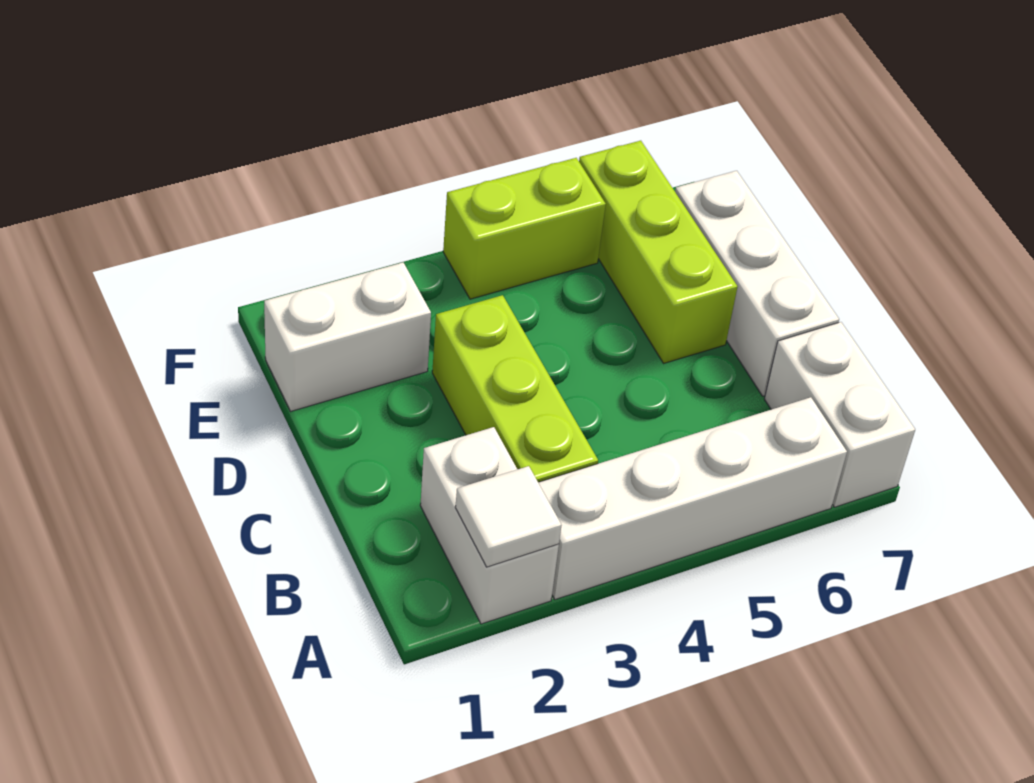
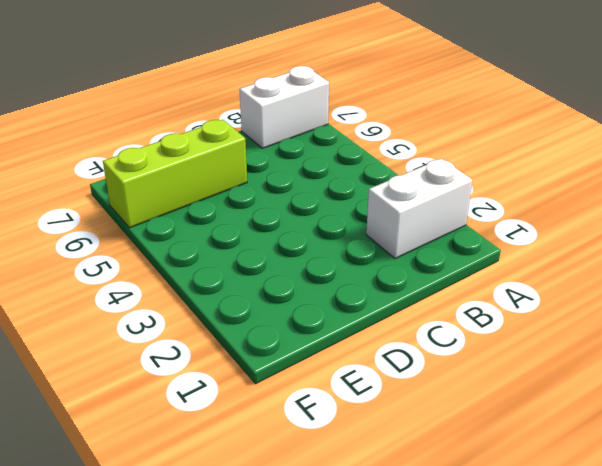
none -> white 1x4 brick [538,397,847,600]
none -> lime 1x3 brick [432,295,598,482]

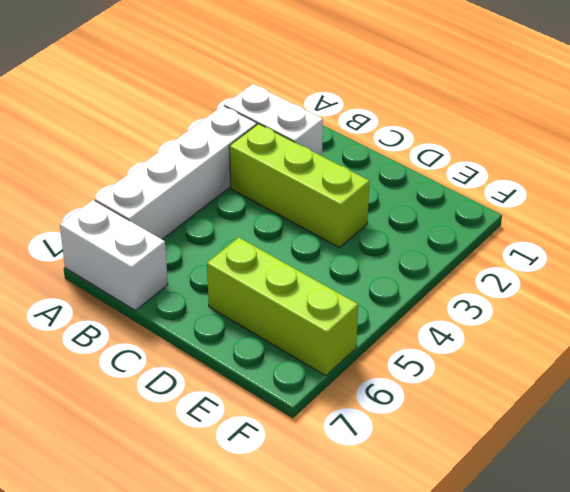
none -> white 1x3 brick [675,171,839,396]
none -> white 1x2 brick [264,263,431,411]

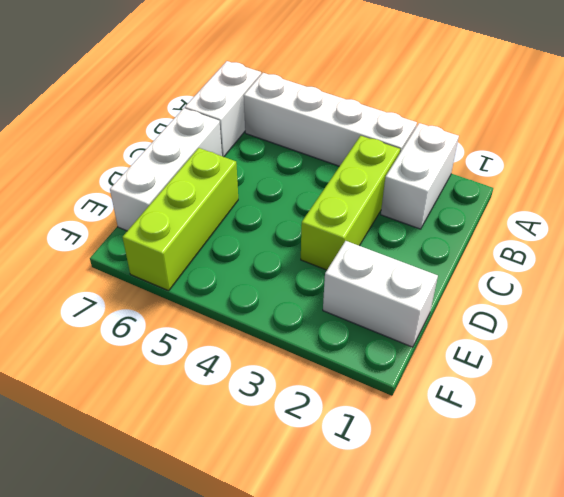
none -> lime 1x2 brick [443,158,606,299]
none -> white 1x1 tile [455,466,562,567]

